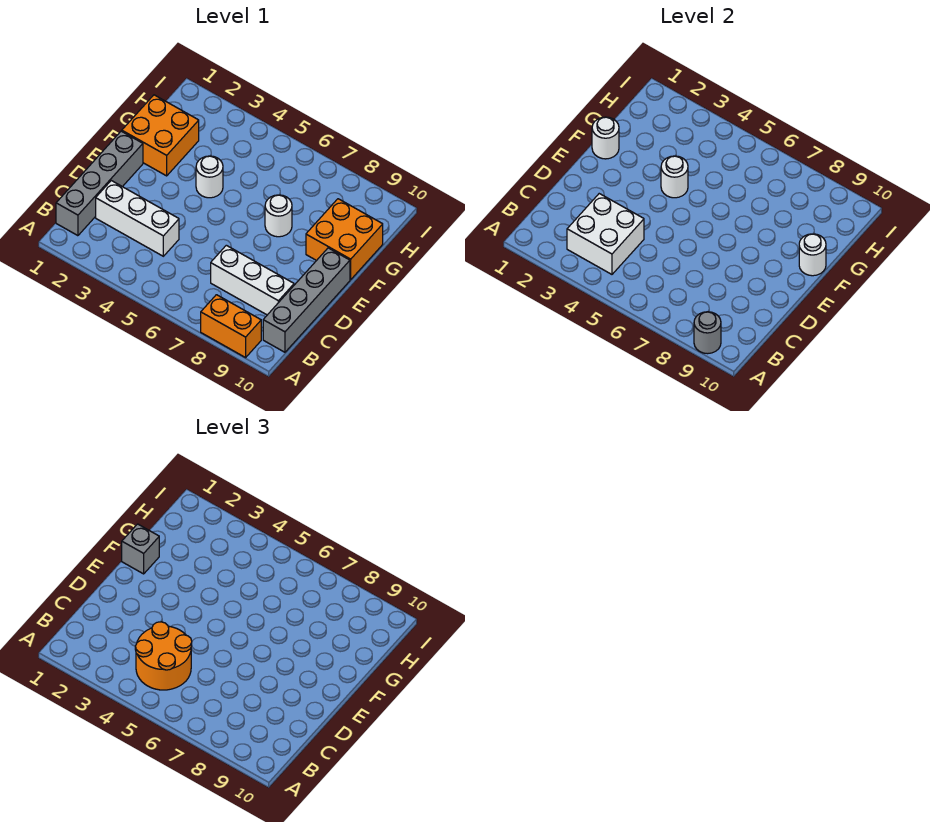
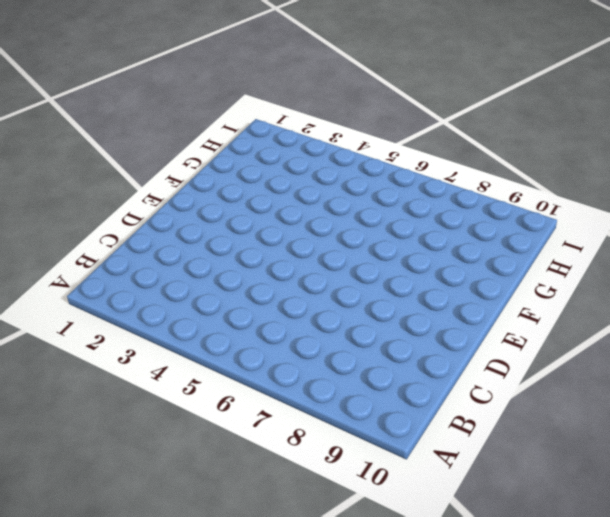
none -> orange 1x2 brick [201,295,261,358]
none -> grey 1x4 brick [56,131,143,236]
none -> grey 1x4 brick [263,248,350,352]

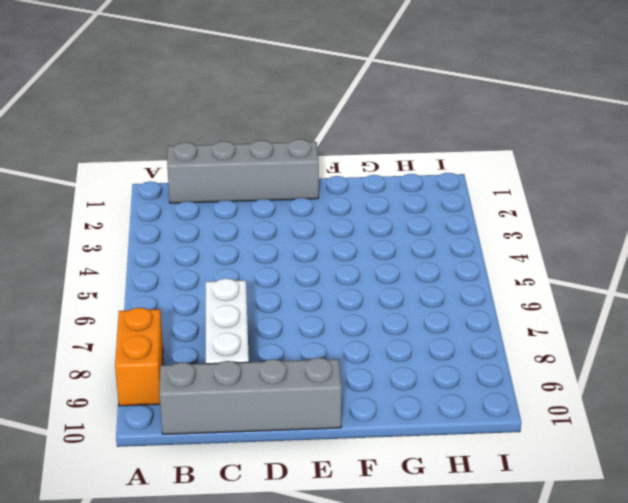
none -> white 1x3 brick [96,181,179,256]
none -> orange 2x2 brick [122,95,199,176]
none -> white 1x1 round brick [196,156,223,198]

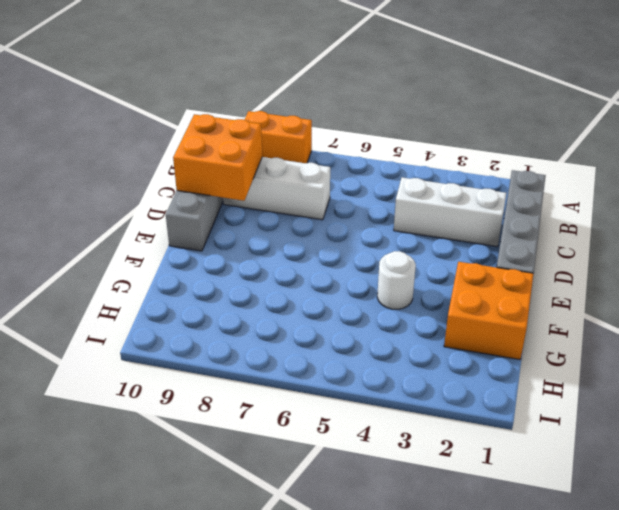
orange 2x2 brick [173,114,262,201] -> orange 2x2 brick moved to [306,199,383,280]
none -> white 1x1 round brick [265,195,292,237]
none -> grey 1x1 round brick [694,312,721,354]
none -> white 2x2 brick [567,194,644,274]

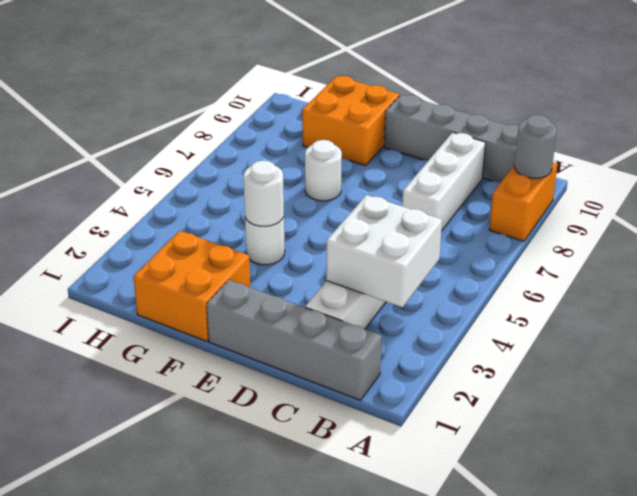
none -> white 1x1 round brick [592,117,619,159]
none -> white 1x1 round brick [799,234,826,276]
none -> orange 2x2 round brick [135,622,192,690]

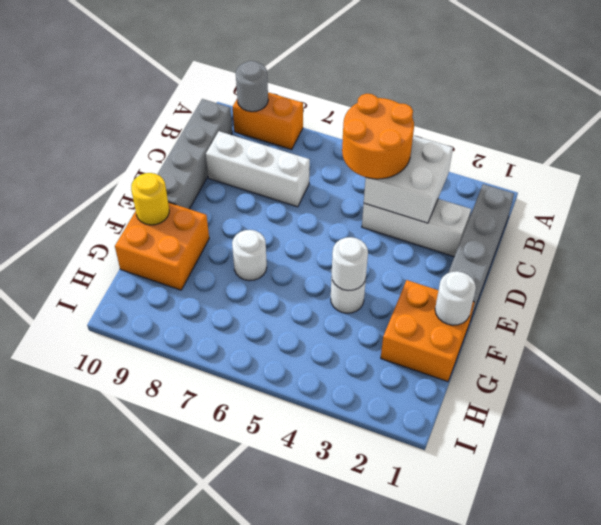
yellow 1x1 round brick [131,173,169,225] -> white 1x1 round brick [799,234,826,276]
none -> grey 1x1 brick [122,524,159,574]

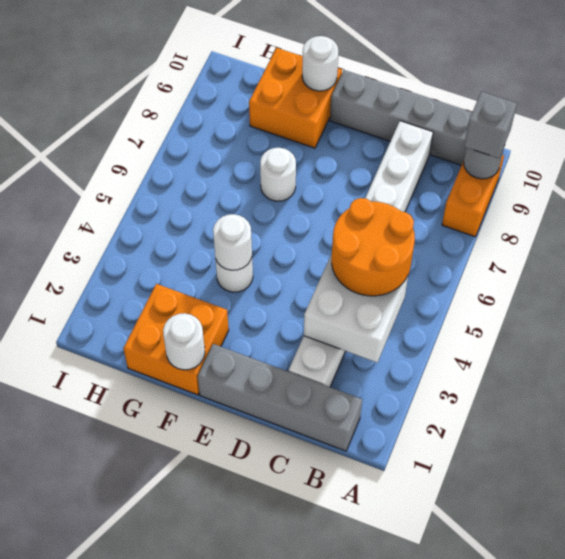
grey 1x1 brick [464,92,517,158] -> grey 1x1 brick moved to [122,524,159,574]

